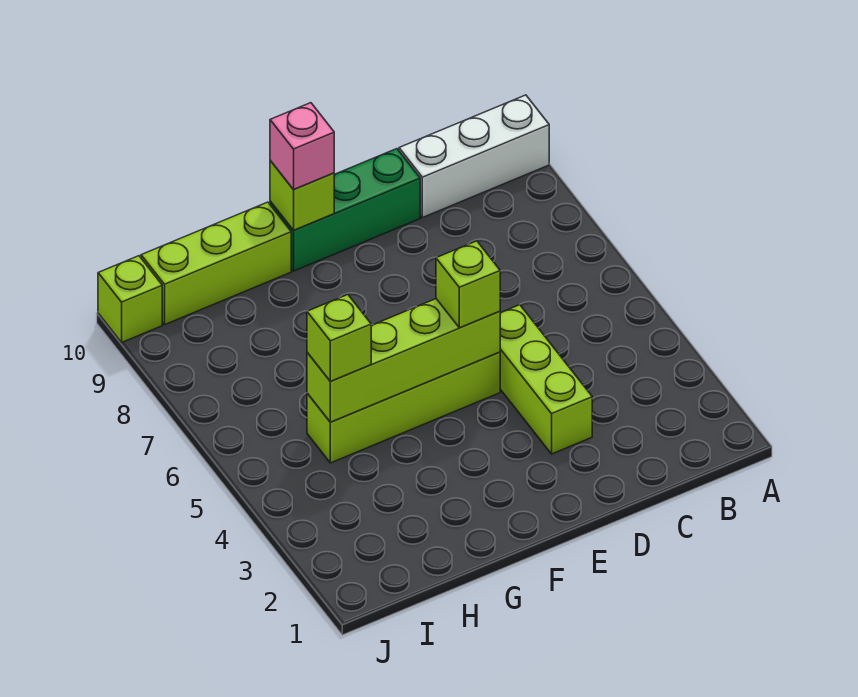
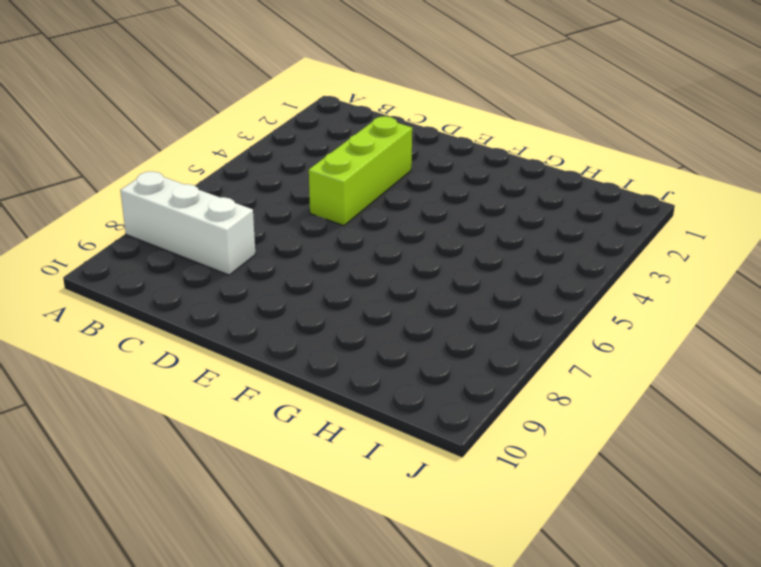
white 1x3 brick [120,171,255,275] -> white 1x3 brick moved to [399,95,549,218]
none -> green 1x3 brick [270,149,420,271]
none -> lime 1x4 brick [307,352,500,463]

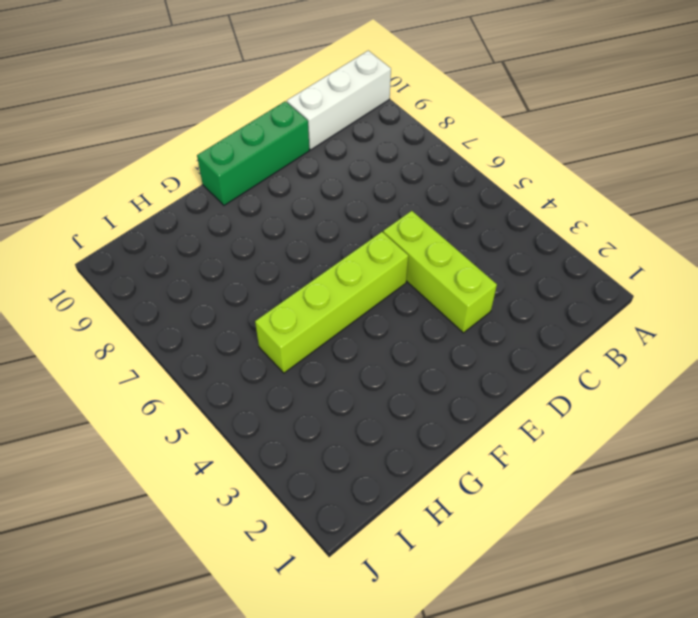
none -> lime 1x3 brick [141,202,291,324]
none -> lime 1x1 brick [98,256,162,342]

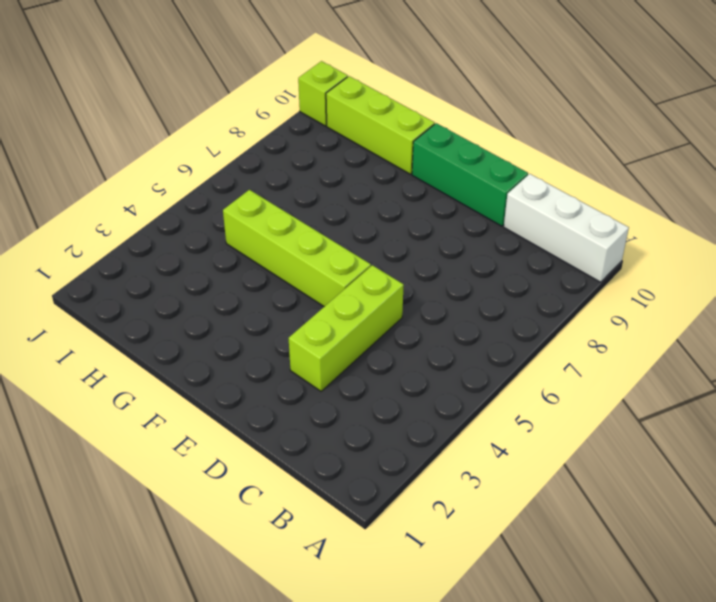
none -> lime 1x4 brick [307,299,500,422]
none -> lime 1x1 brick [270,161,334,230]

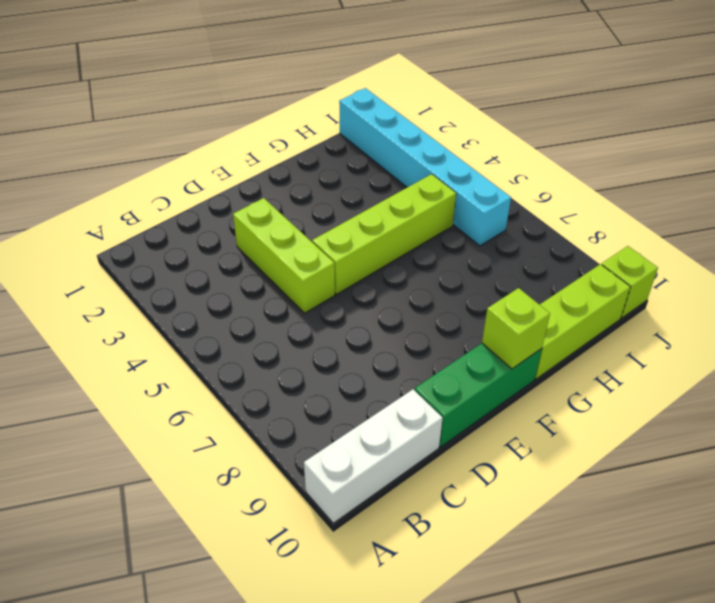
cyan 1x6 brick [339,88,511,246] -> none
none -> lime 1x4 brick [307,299,500,422]
none -> lime 1x1 brick [436,241,500,328]

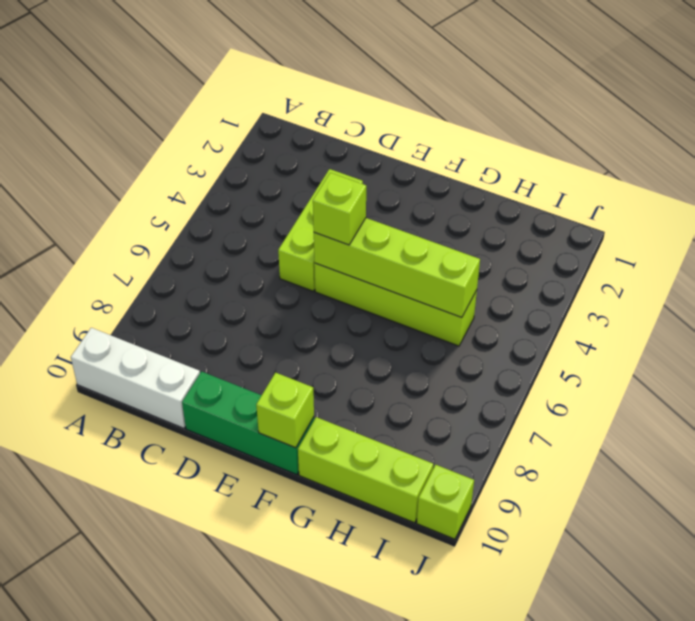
none -> pink 1x1 brick [270,103,334,190]
none -> lime 1x1 brick [307,295,371,381]

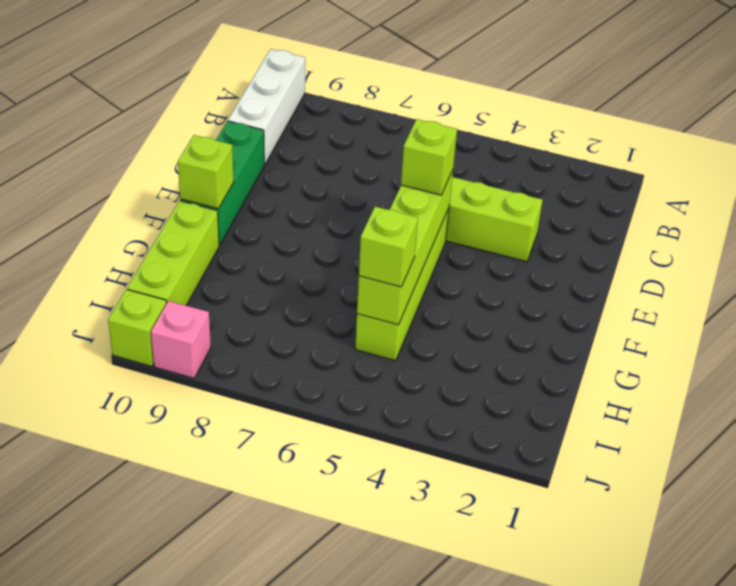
pink 1x1 brick [151,301,211,378] -> pink 1x1 brick moved to [270,103,334,190]

